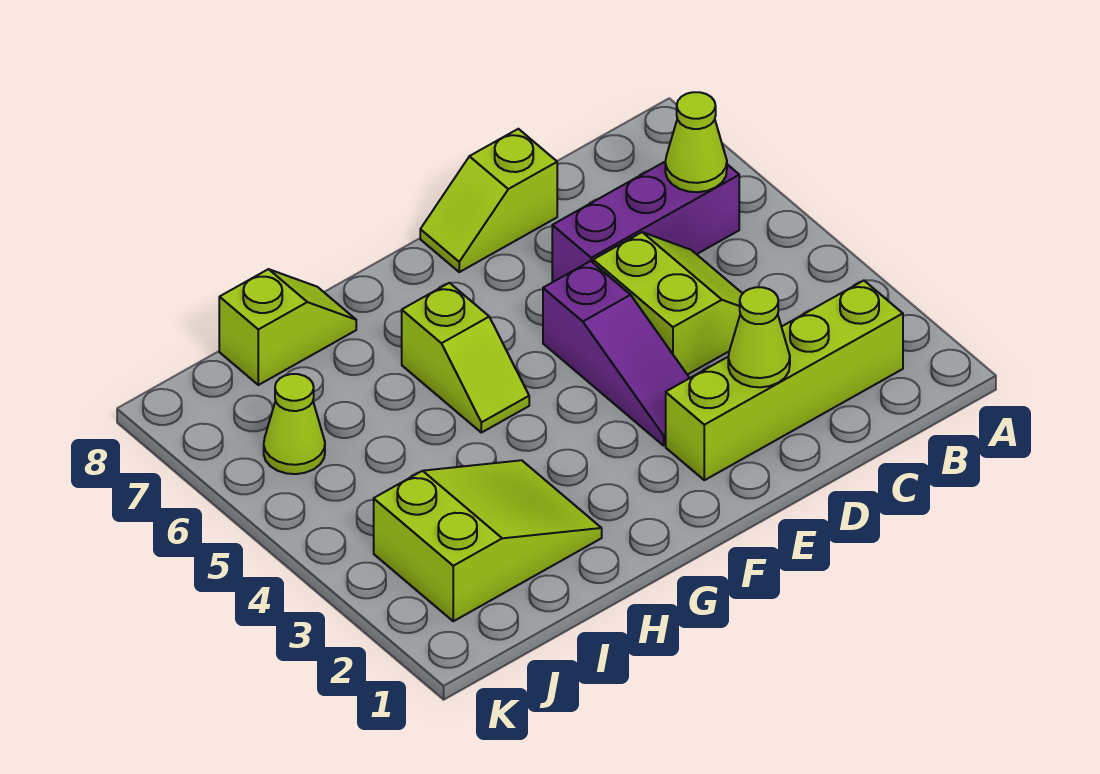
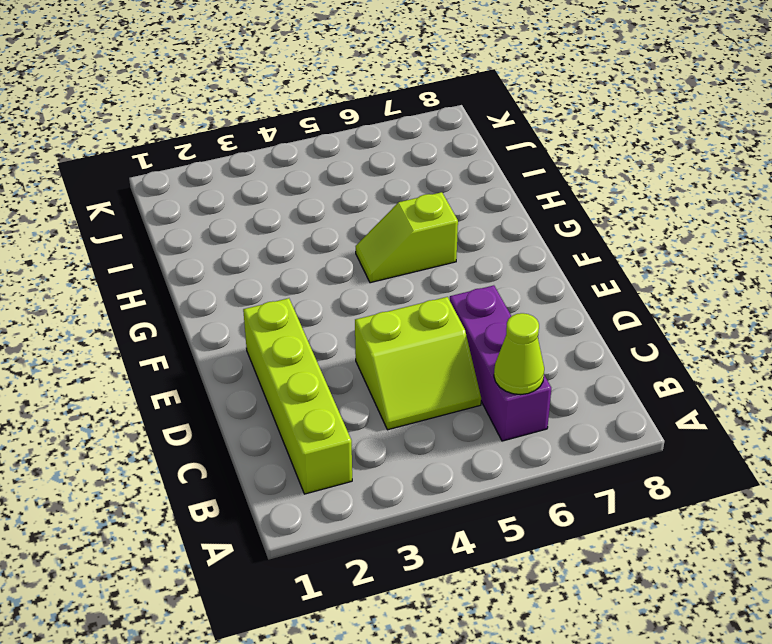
none -> lime 1x2 slope [420,129,557,272]
none -> purple 1x3 slope [543,261,689,445]

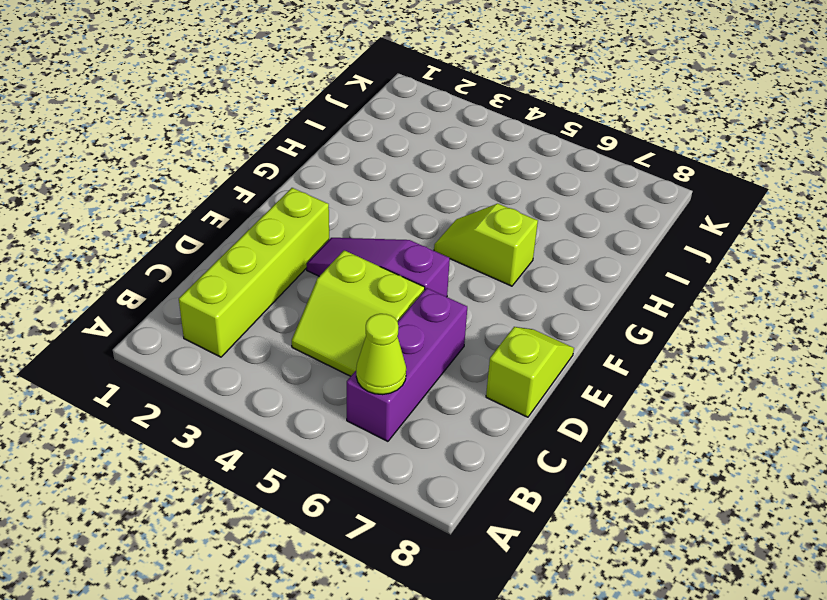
none -> lime 2x3 slope [374,460,602,621]
none -> lime 1x2 slope [219,269,356,385]

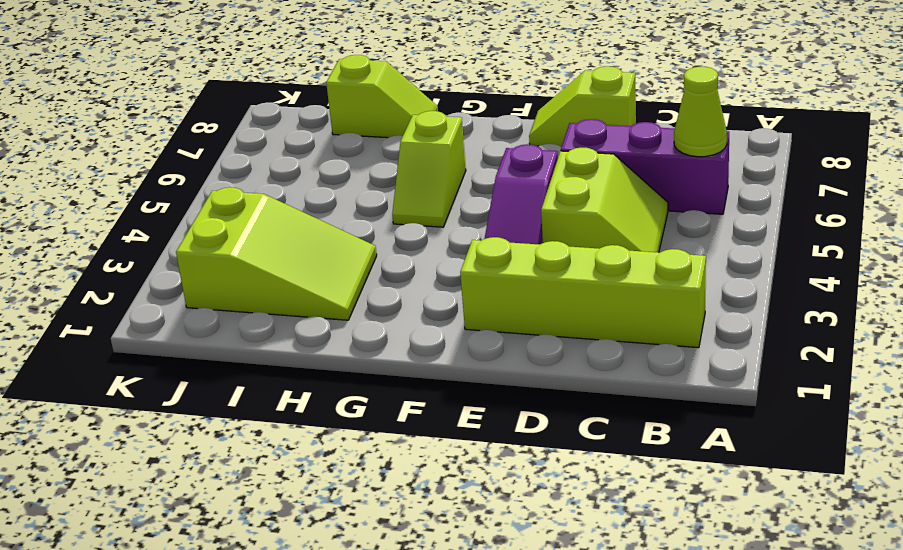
none -> lime 1x1 cone [264,374,325,474]
none -> lime 1x1 cone [728,287,790,387]

